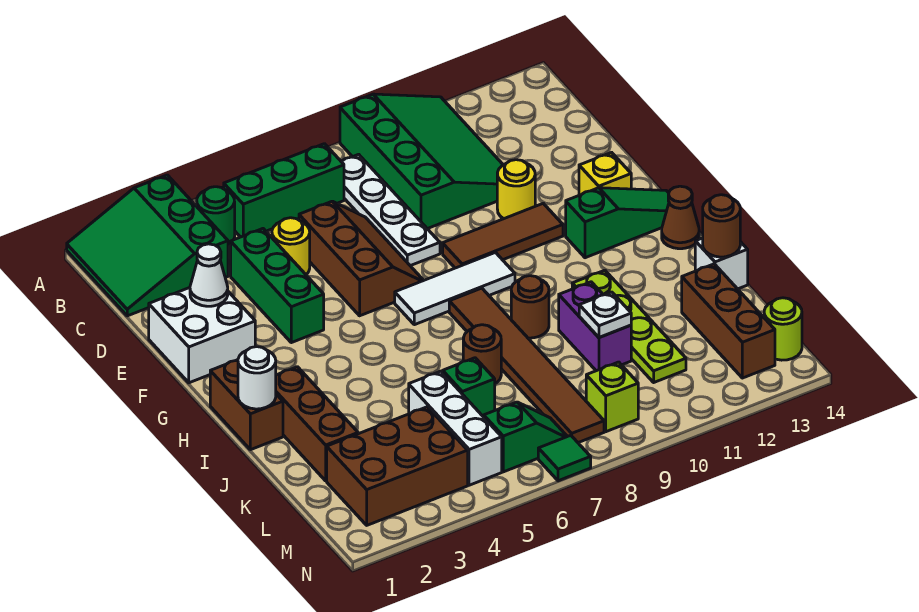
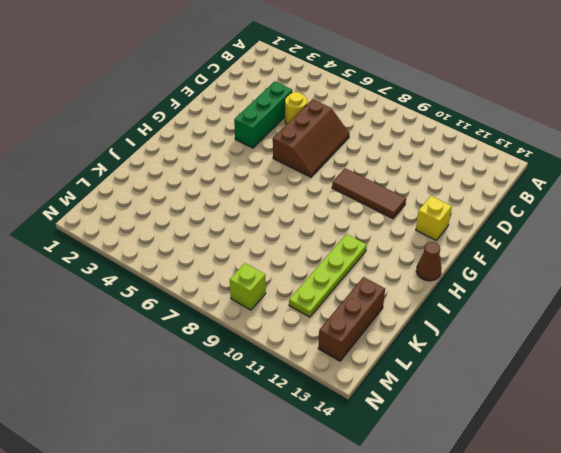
none -> green 3x3 slope [67,175,228,316]
none -> green 3x4 slope [340,94,503,229]
none -> green 1x1 round brick [197,187,235,246]
none -> green 1x3 brick [224,144,344,237]

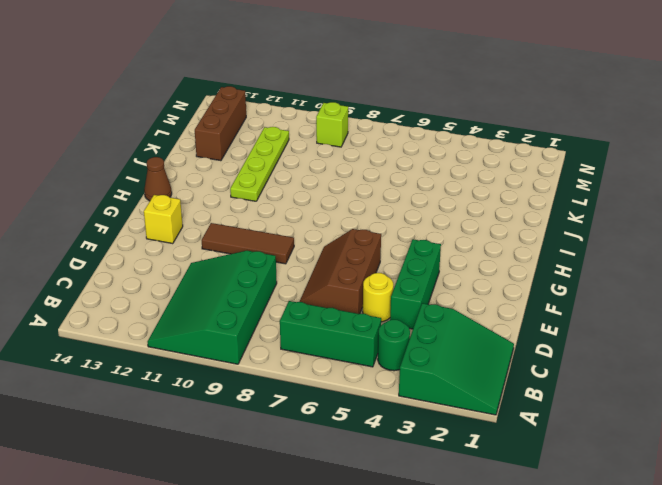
none -> white 1x4 plate [341,154,440,266]
none -> white 2x2 brick [149,288,255,383]
none -> yellow 1x1 round brick [497,160,535,219]
none -> white 1x3 tile [395,253,515,325]

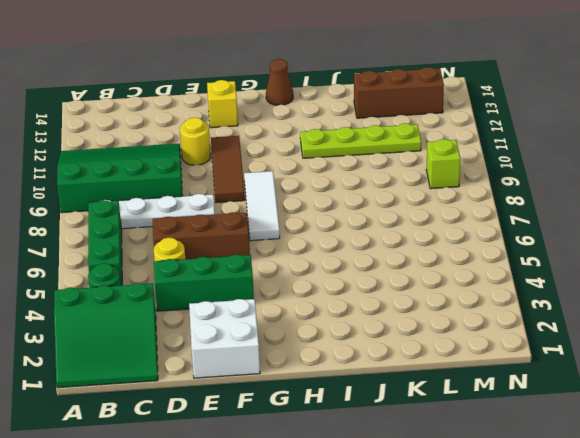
none -> green 1x3 slope [566,188,669,258]
none -> brown 1x2 brick [210,360,283,450]
none -> brown 1x6 tile [449,288,604,443]
none -> brown 1x3 brick [276,367,358,481]

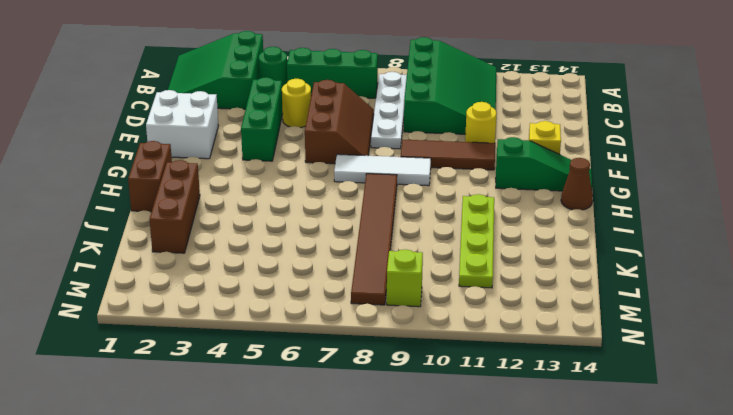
none -> brown 1x1 round brick [511,276,549,338]
none -> brown 1x1 round brick [463,325,501,384]
none -> purple 1x2 brick [559,282,631,371]
none -> white 1x1 brick [695,238,748,289]

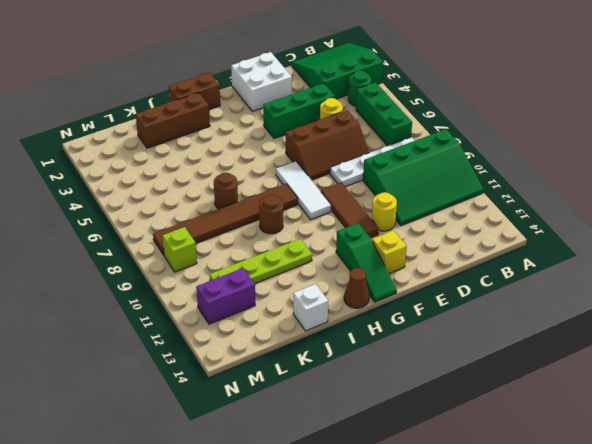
purple 1x2 brick [196,268,255,324] -> purple 1x2 brick moved to [559,282,631,371]
none -> white 1x3 brick [409,371,502,485]
none -> green 1x1 brick [443,358,495,417]
none -> brown 1x3 brick [682,264,775,378]
none -> brown 2x3 brick [327,407,468,525]

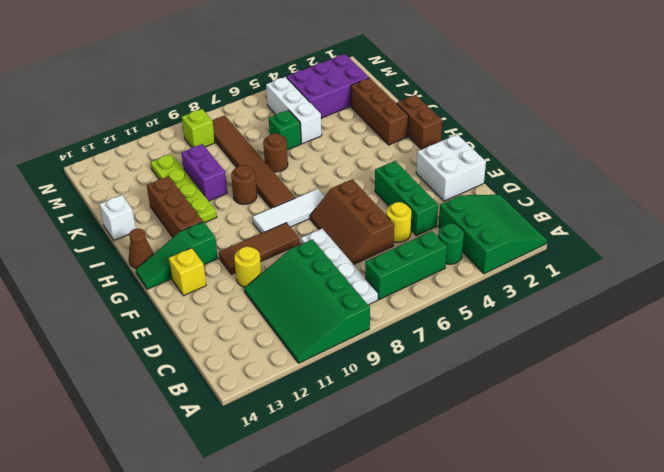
brown 1x3 brick [147,176,203,237] -> brown 1x3 brick moved to [682,264,775,378]
purple 2x3 brick [286,54,369,118] -> brown 2x3 brick [327,407,468,525]
none -> green 1x2 slope [484,402,567,472]
none -> lime 1x1 round brick [764,298,802,360]
none -> green 1x1 tile [538,435,591,481]
none -> white 1x1 cone [190,244,228,306]

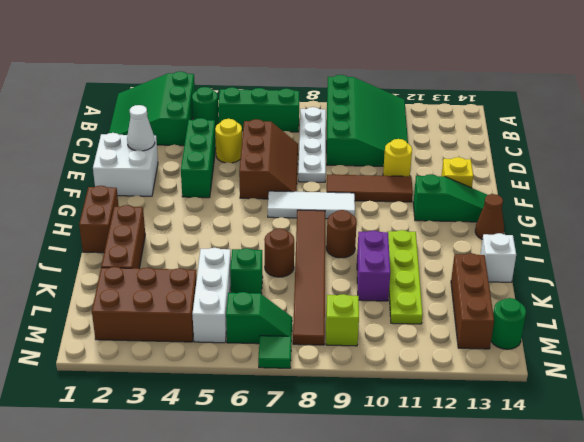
green 1x1 round brick [491,298,526,349] -> lime 1x1 round brick [764,298,802,360]
none -> white 1x1 round brick [238,347,276,409]
none -> brown 1x1 round brick [703,195,740,257]
none -> white 1x1 plate [579,292,631,338]

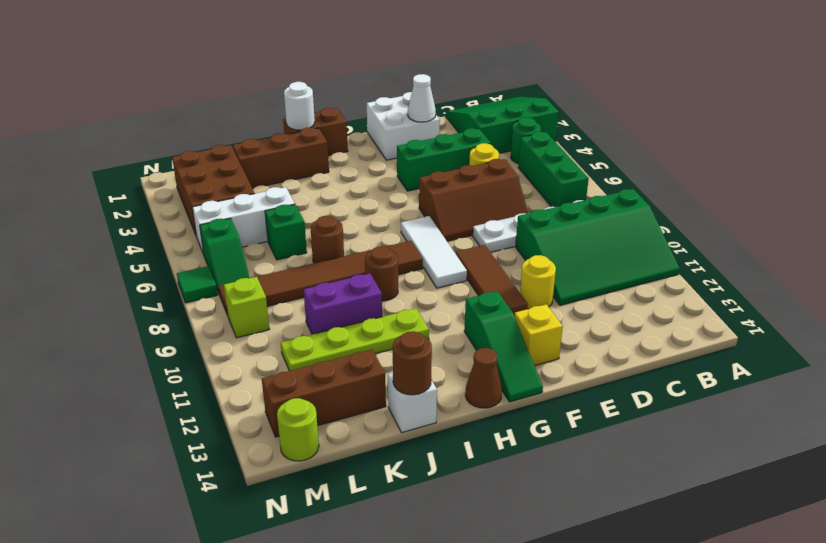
none -> white 1x1 plate [579,292,631,338]

